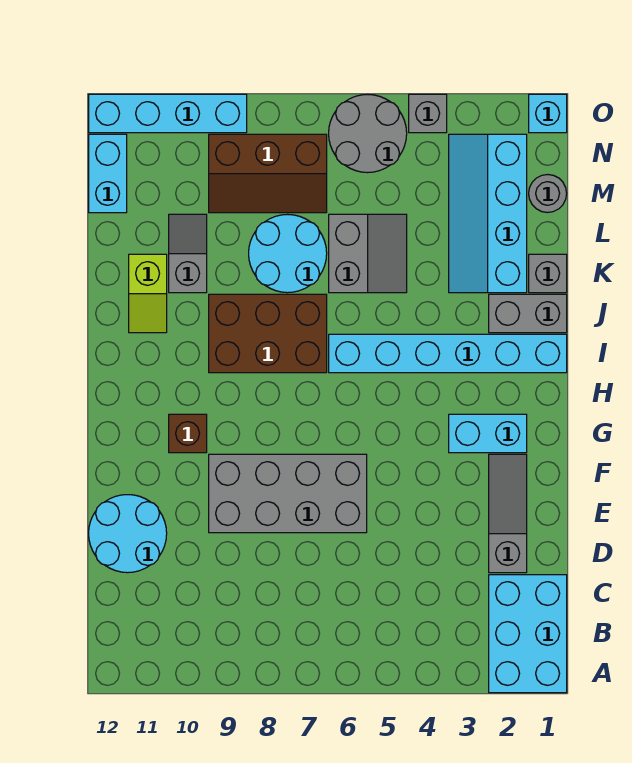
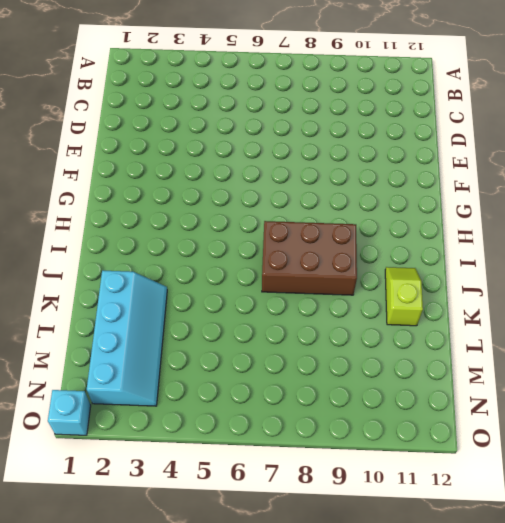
none -> cyan 2x3 brick [489,575,567,693]
none -> grey 1x3 slope [489,454,527,573]
none -> cyan 2x2 round brick [89,495,167,573]

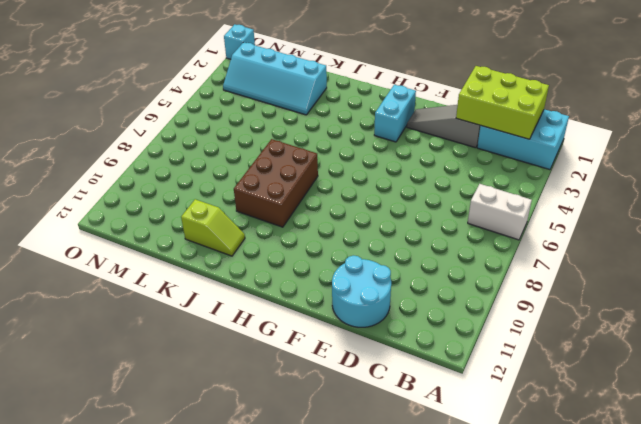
white 1x2 brick [468,184,532,240] -> none
lime 2x3 brick [456,66,549,139] -> none
none -> grey 2x4 brick [209,454,367,533]
none -> brown 1x1 brick [169,414,207,453]
none -> cyan 1x6 brick [329,334,567,373]

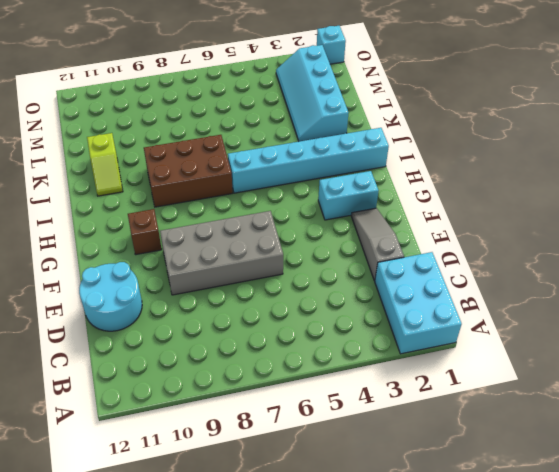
none -> grey 1x2 brick [489,294,567,333]
none -> grey 1x1 brick [529,254,567,293]
none -> grey 2x2 slope [329,214,407,293]

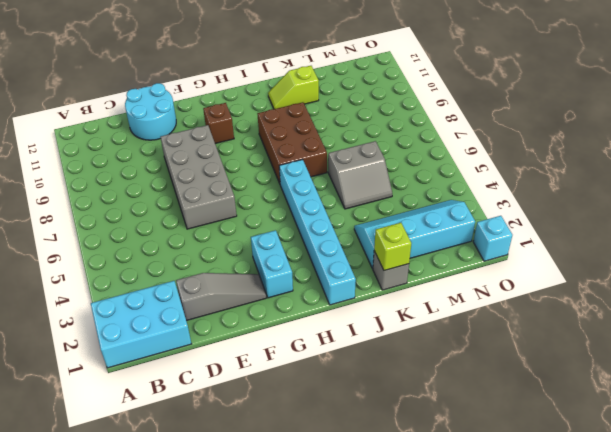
lime 1x1 brick [374,223,411,271] -> none
none -> grey 1x2 brick [489,294,567,333]
none -> cyan 2x2 round brick [249,214,327,293]
none -> grey 1x2 slope [169,214,207,293]

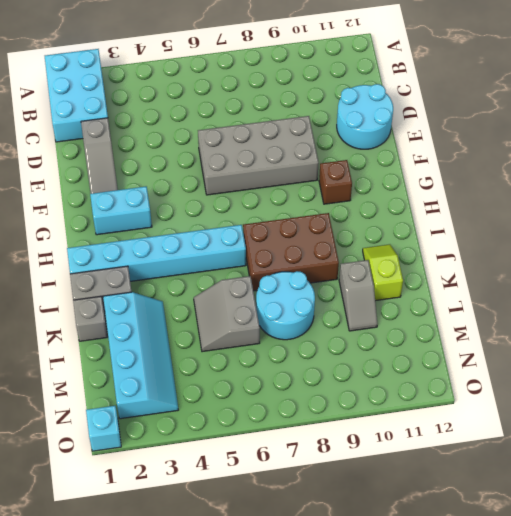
none -> grey 1x1 round brick [529,175,567,213]
none -> brown 2x3 slope [209,134,327,213]
none -> cyan 1x2 brick [89,134,127,213]

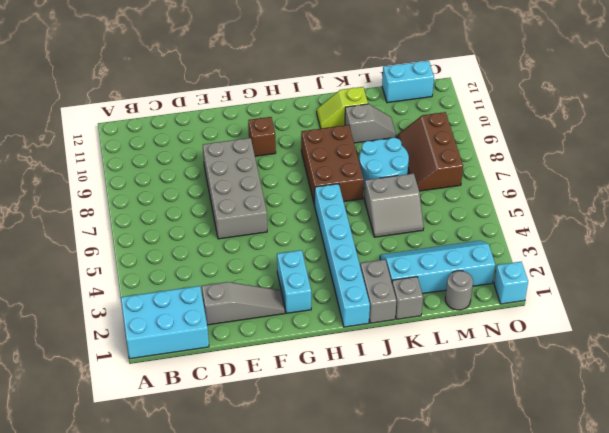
none -> cyan 2x2 round brick [89,495,167,573]
none -> grey 2x2 round brick [329,94,407,173]
none -> grey 1x1 brick [409,94,447,133]

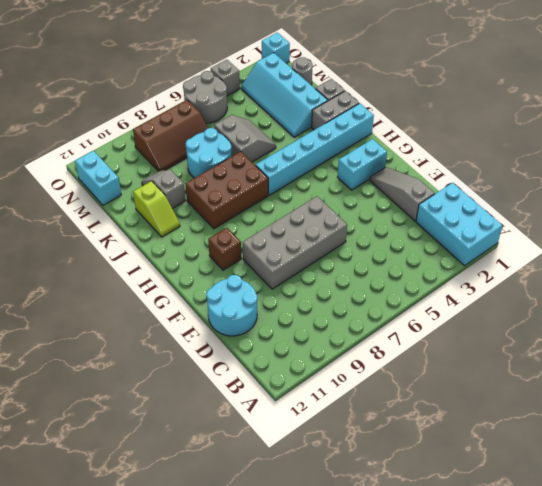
none -> cyan 1x4 brick [89,94,247,133]

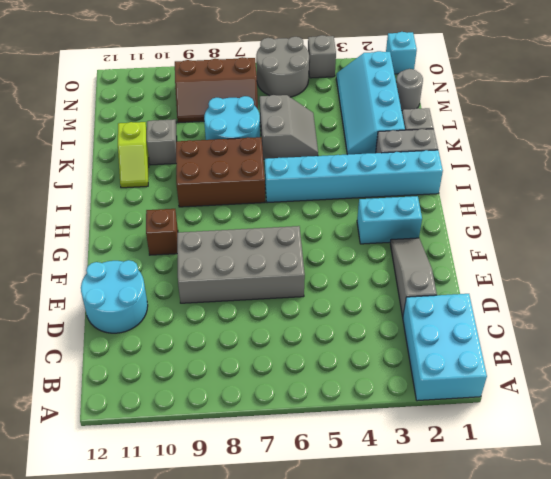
none -> cyan 1x2 brick [89,134,127,213]
none -> cyan 1x4 brick [89,94,247,133]

